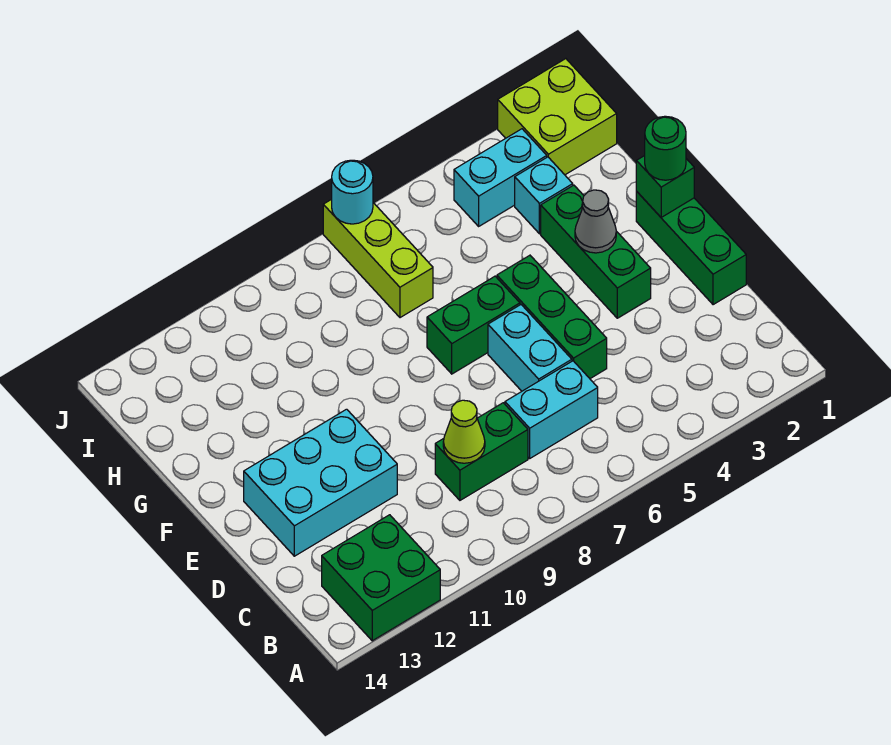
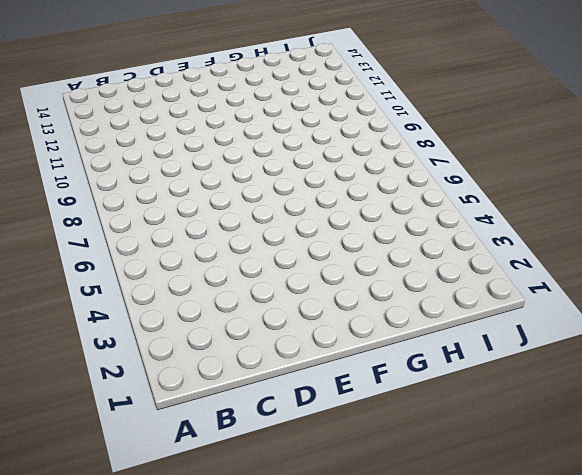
none -> green 2x2 brick [322,515,440,641]
none -> cyan 1x2 brick [505,361,598,458]
none -> green 1x2 brick [435,403,528,500]

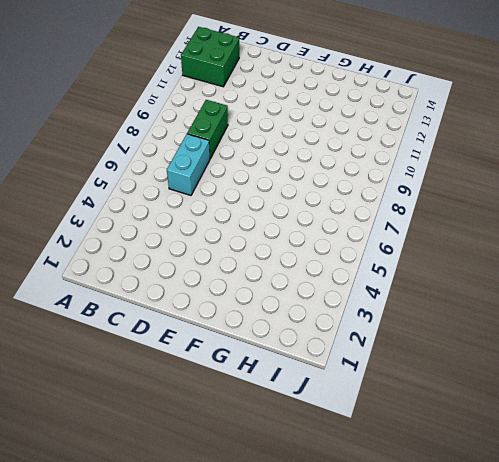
none -> green 1x3 brick [636,191,746,305]
none -> green 1x3 brick [497,255,607,379]
none -> cyan 1x2 brick [488,305,572,391]

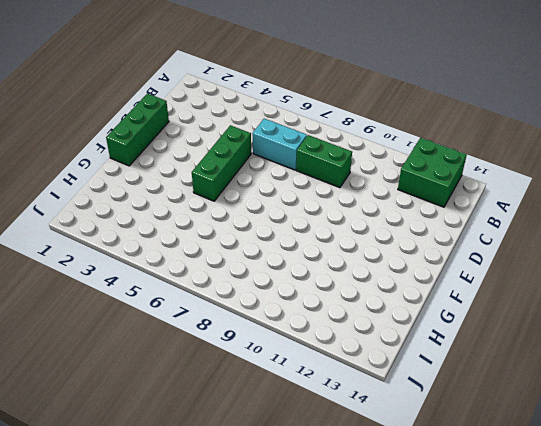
none -> cyan 1x2 brick [488,305,572,391]
none -> cyan 2x3 brick [244,409,397,556]
none -> green 1x3 brick [541,185,651,318]

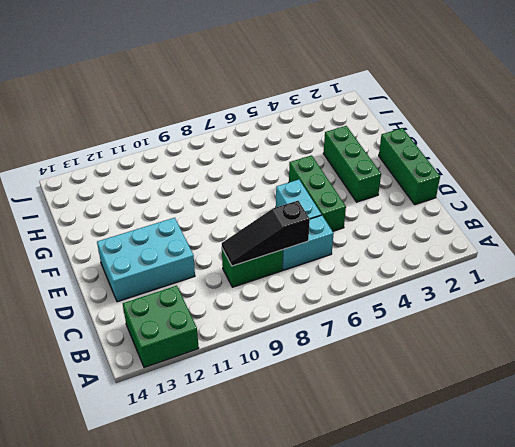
black 1x3 slope [222,201,310,266] -> lime 1x1 cone [443,400,485,463]
none -> green 1x2 brick [427,276,520,374]
none -> cyan 1x1 brick [515,157,573,234]
none -> lime 1x3 brick [323,199,433,318]

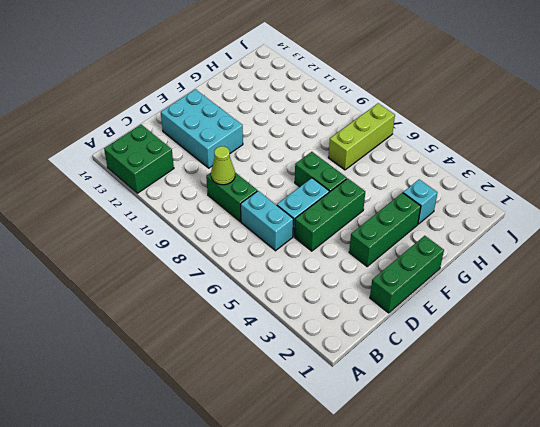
none -> lime 2x2 brick [498,59,617,175]
none -> cyan 1x2 brick [454,129,547,226]
none -> green 1x1 brick [636,156,694,217]

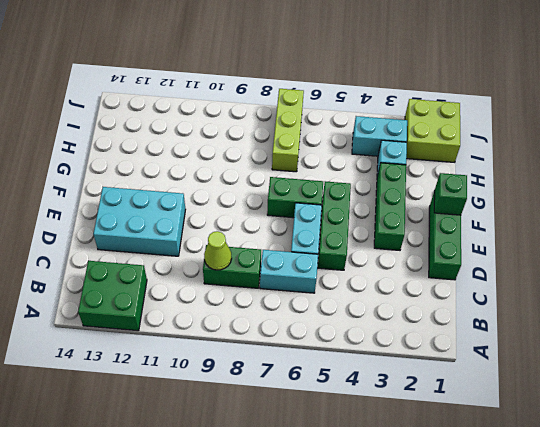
none -> grey 1x1 cone [575,190,616,253]
none -> cyan 1x1 round brick [332,160,373,224]
none -> green 1x1 round brick [645,116,686,180]

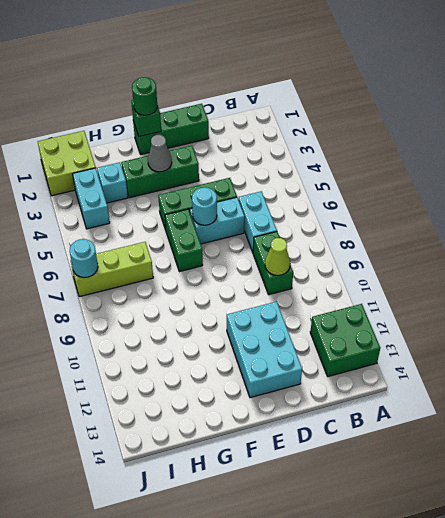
cyan 1x1 round brick [192,187,217,225] -> none

